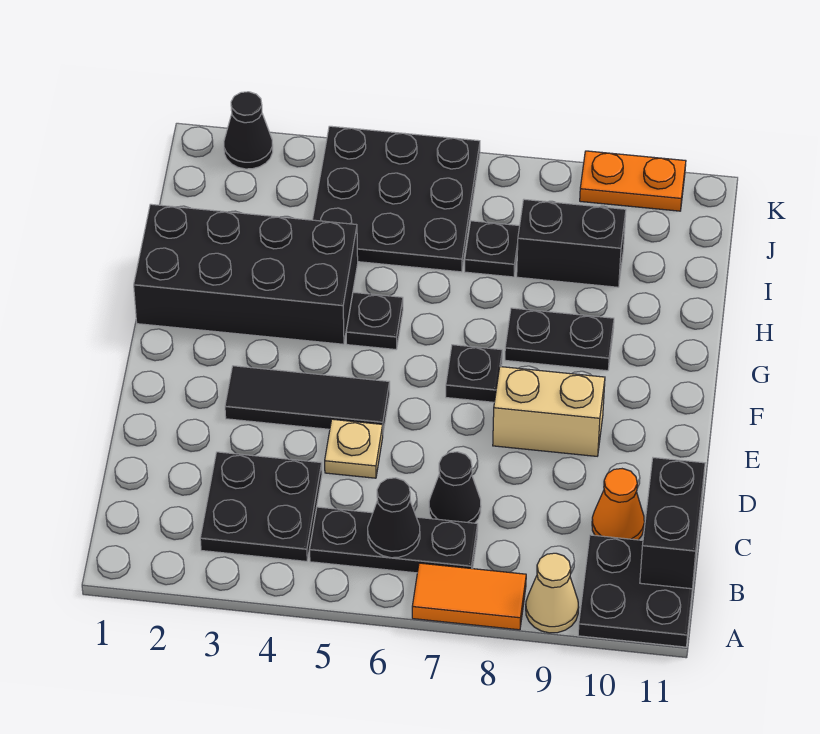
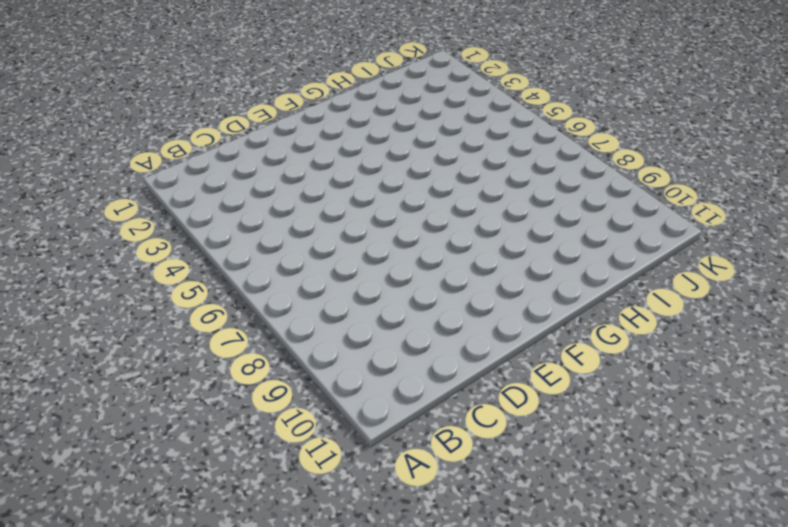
none -> orange 1x2 tile [412,563,526,630]
none -> tan 1x1 cone [526,553,579,633]
none -> black 2x2 plate [578,535,696,647]

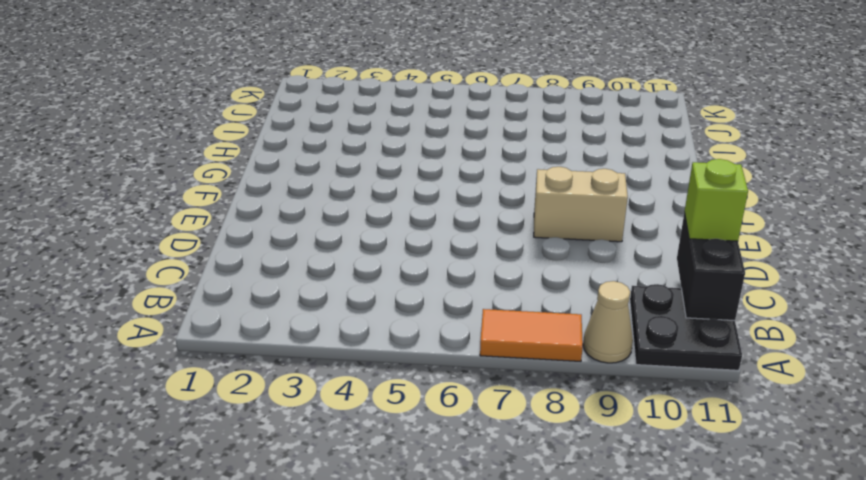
lime 1x1 brick [684,159,748,241] -> none
none -> black 2x2 plate [200,452,322,561]
none -> black 1x3 plate [310,507,478,573]
none -> black 1x1 cone [429,452,481,523]

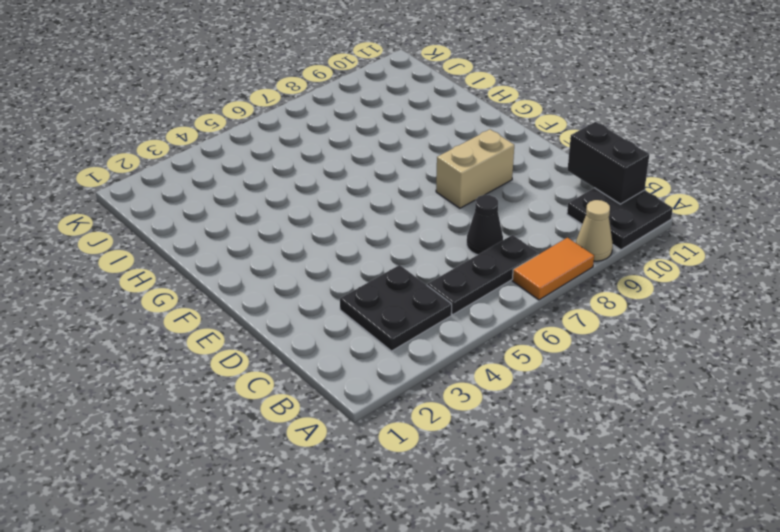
none -> orange 1x1 cone [592,469,644,540]
none -> tan 1x1 plate [325,419,383,478]
none -> black 1x3 tile [225,366,390,432]

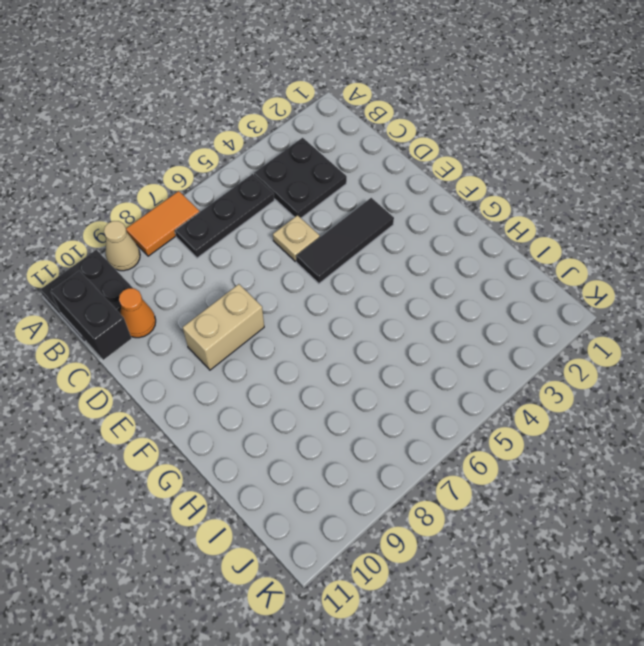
none -> black 1x1 cone [429,452,481,523]
none -> black 1x1 plate [446,345,502,402]
none -> black 2x4 brick [134,204,358,344]

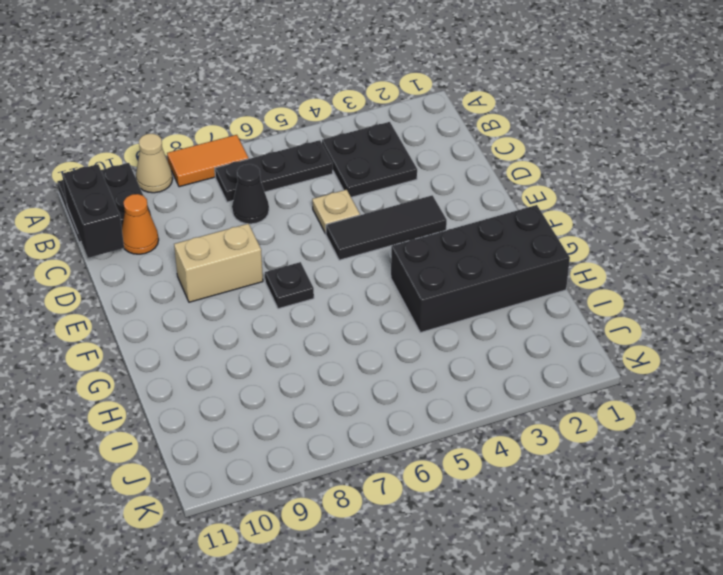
none -> black 1x1 plate [346,292,403,349]
none -> black 1x2 plate [505,308,614,371]
none -> black 3x3 plate [313,126,480,272]

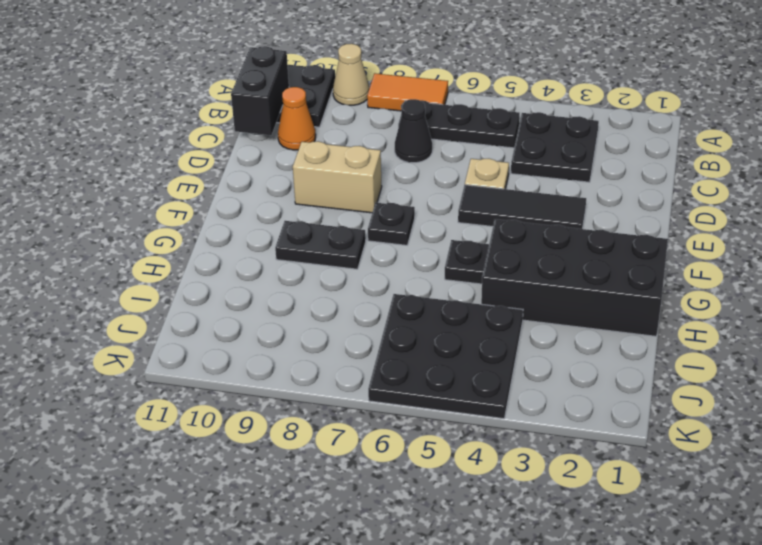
none -> black 1x1 plate [465,221,520,277]
none -> black 1x2 brick [517,199,626,287]
none -> black 1x1 cone [224,92,273,169]

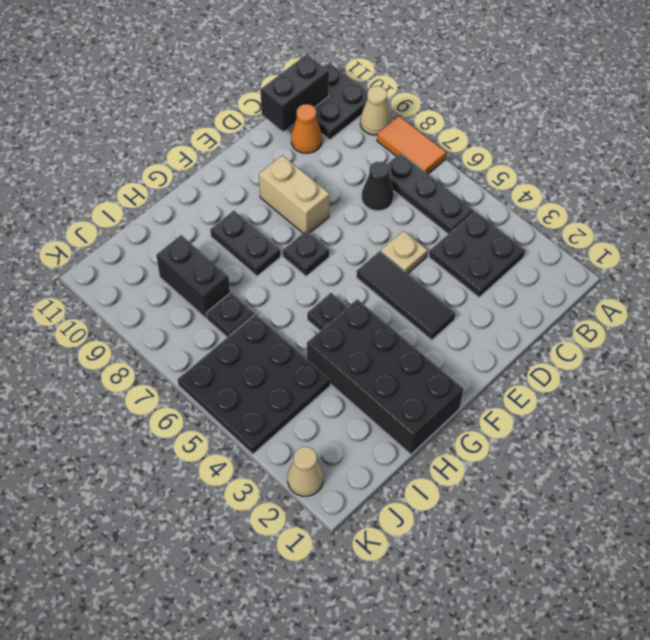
tan 1x1 cone [288,447,323,496] -> black 1x1 cone [224,92,273,169]
none -> orange 1x2 plate [580,151,686,211]
none -> black 1x1 cone [368,478,420,558]

